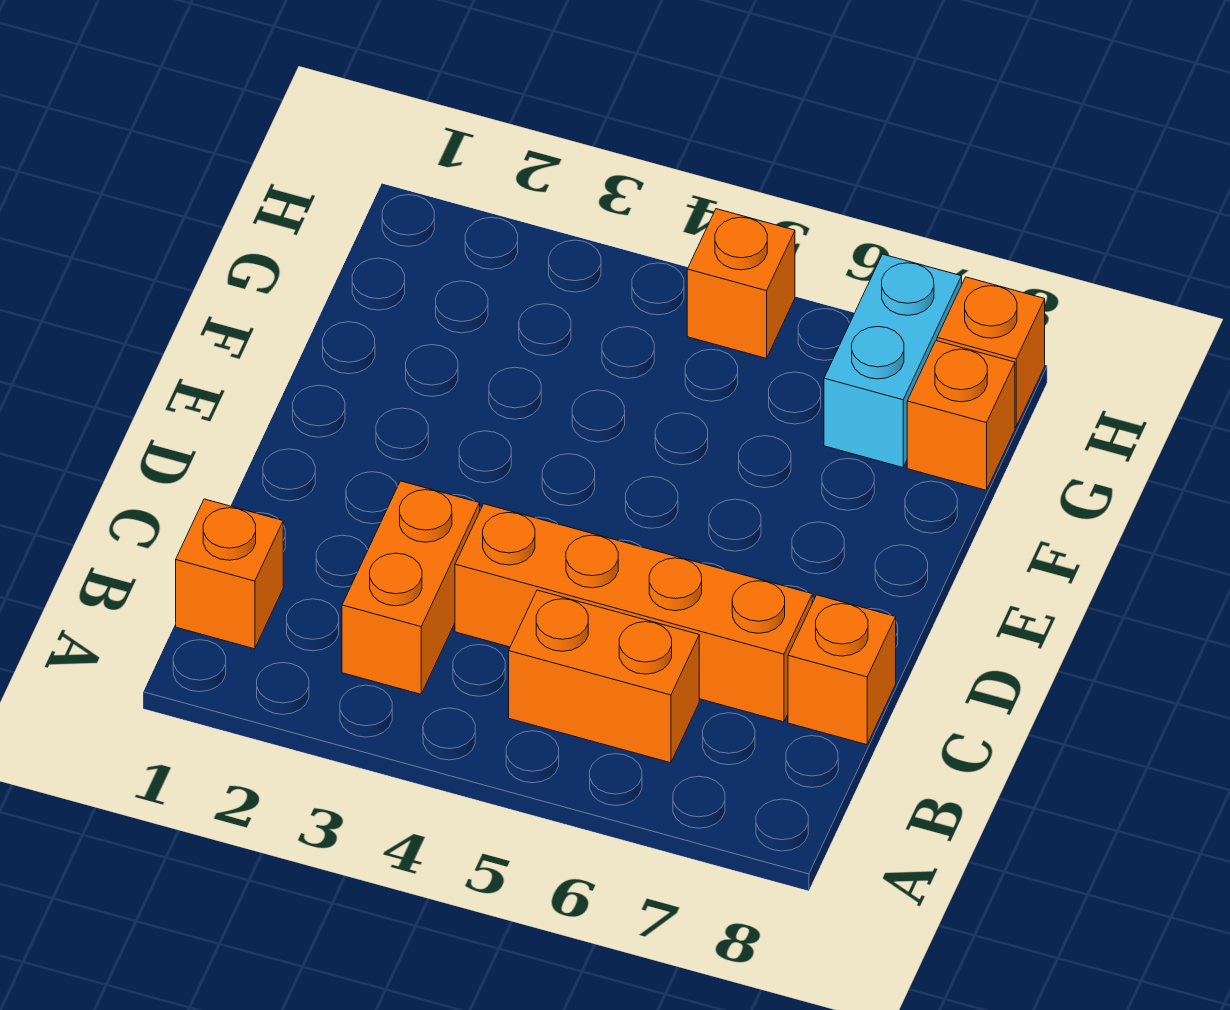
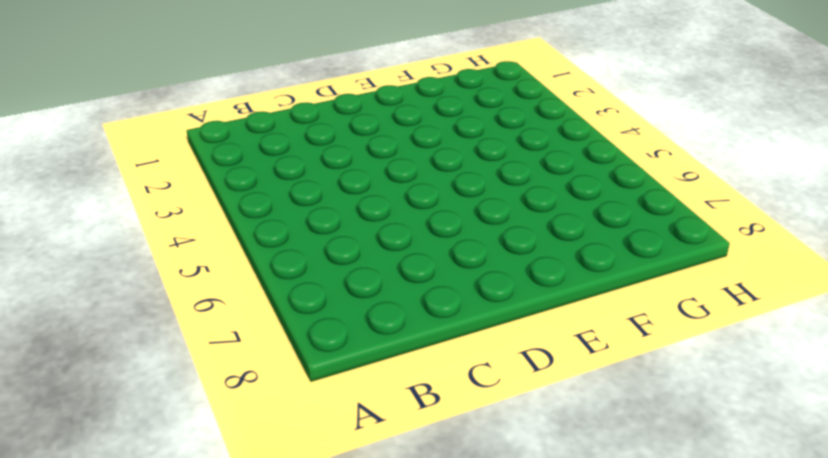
none -> orange 1x1 brick [176,499,283,649]
none -> orange 1x2 brick [342,481,480,694]

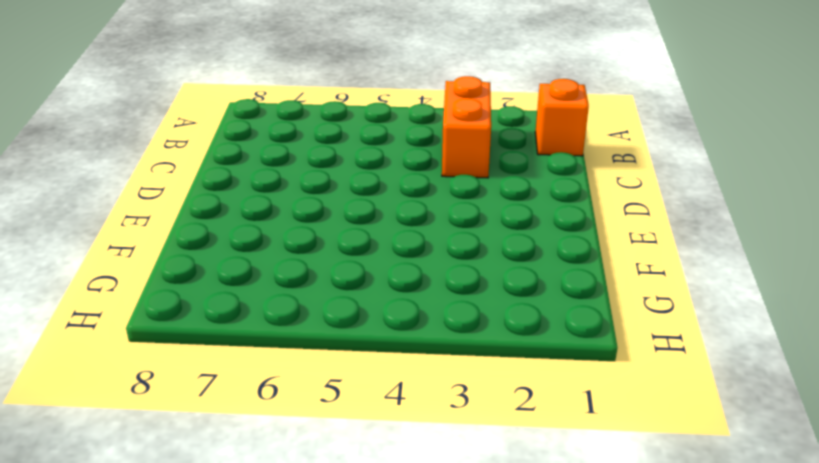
none -> orange 1x2 brick [509,590,699,763]
none -> orange 1x4 brick [455,504,812,722]

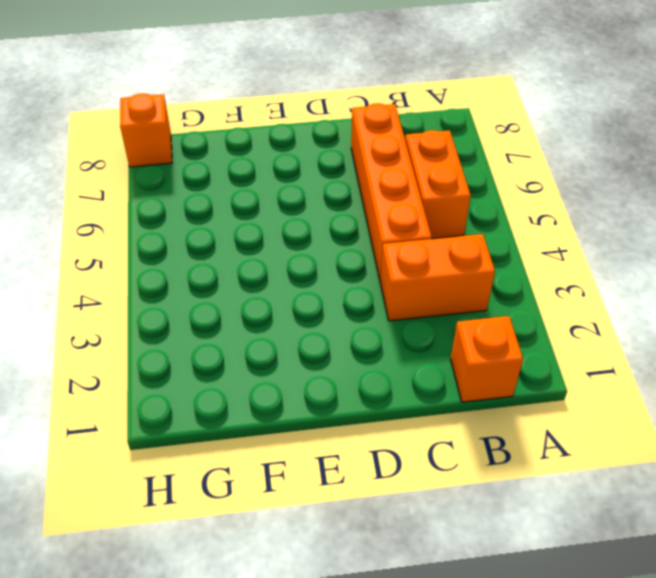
none -> orange 1x1 brick [788,595,896,745]
none -> cyan 1x2 brick [824,254,962,467]

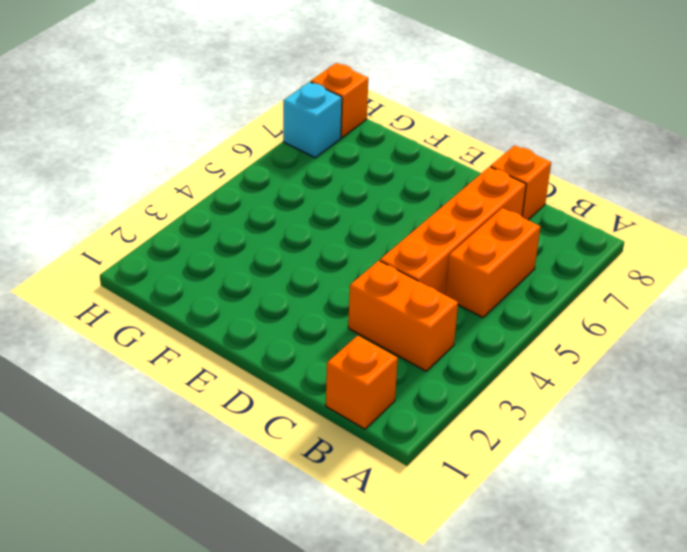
cyan 1x1 brick [283,82,342,158] -> cyan 1x2 brick [824,254,962,467]
none -> orange 1x1 brick [907,341,1015,490]
none -> orange 1x1 brick [687,209,795,358]

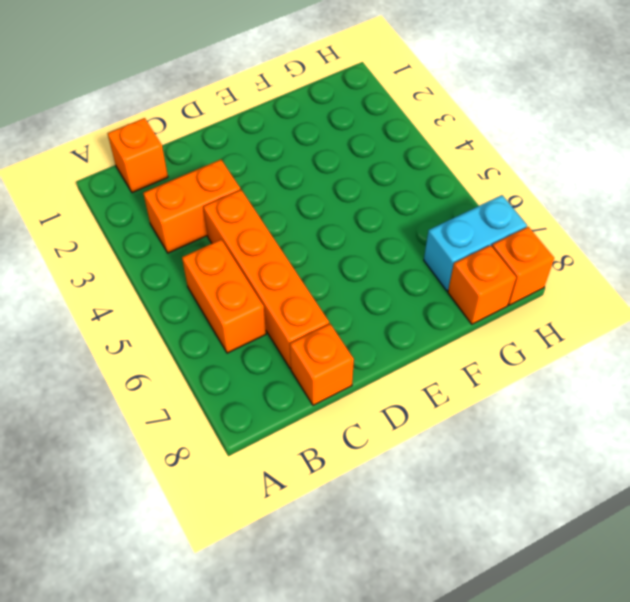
none -> orange 1x1 brick [687,209,795,358]

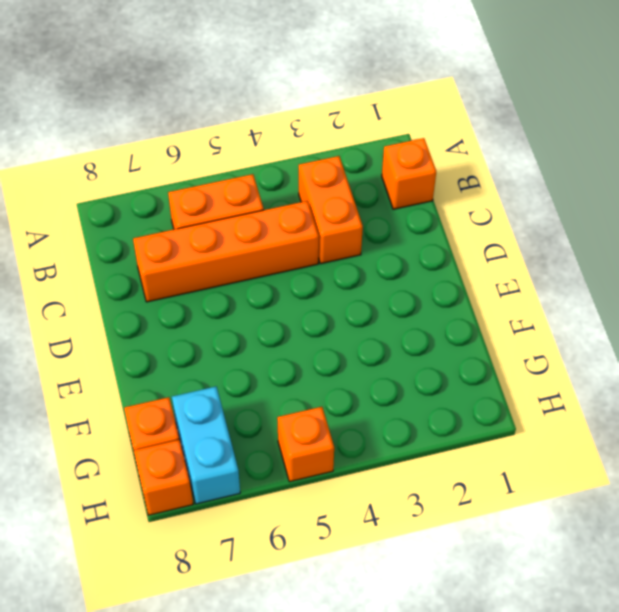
none -> orange 1x1 brick [788,595,896,745]

